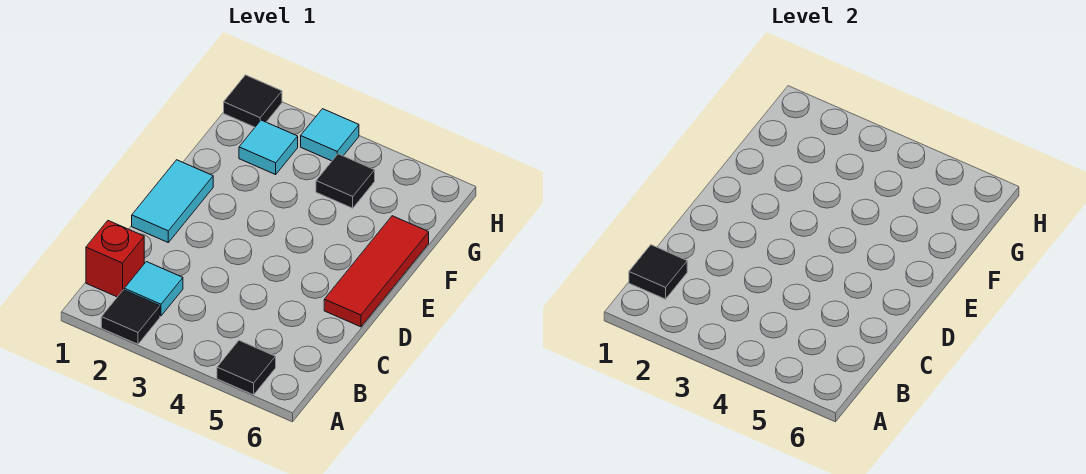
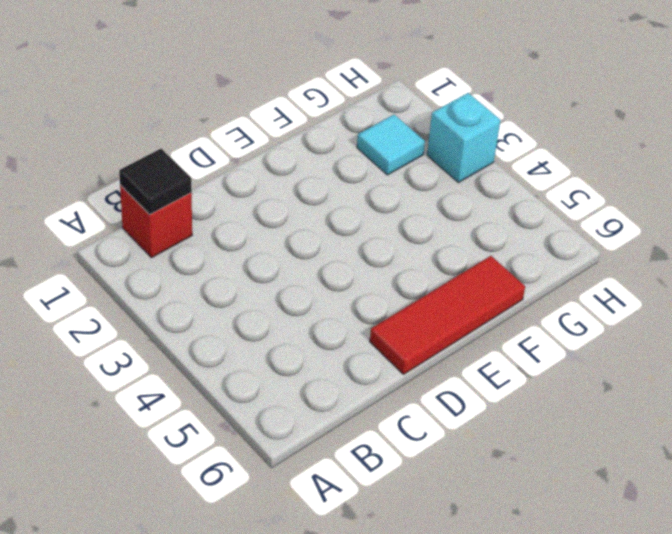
cyan 1x1 brick [427,93,500,183] -> cyan 1x1 tile [301,109,359,161]
none -> black 1x1 tile [101,290,160,344]
none -> black 1x1 tile [217,341,276,395]

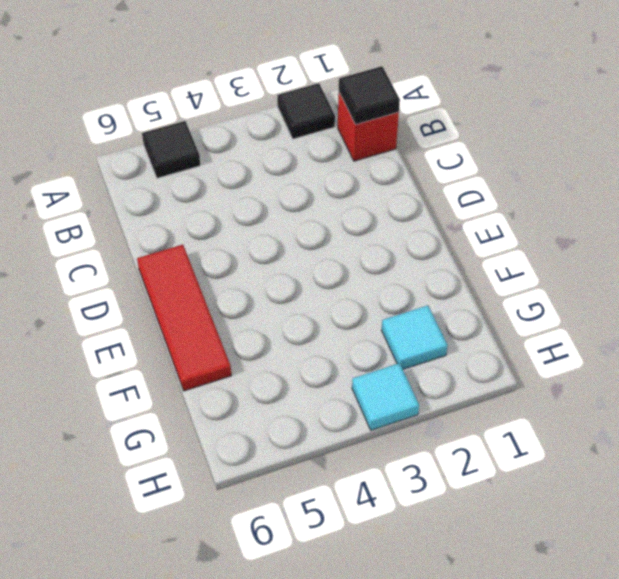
none -> cyan 1x1 tile [124,262,183,316]
none -> cyan 1x2 tile [132,160,213,242]

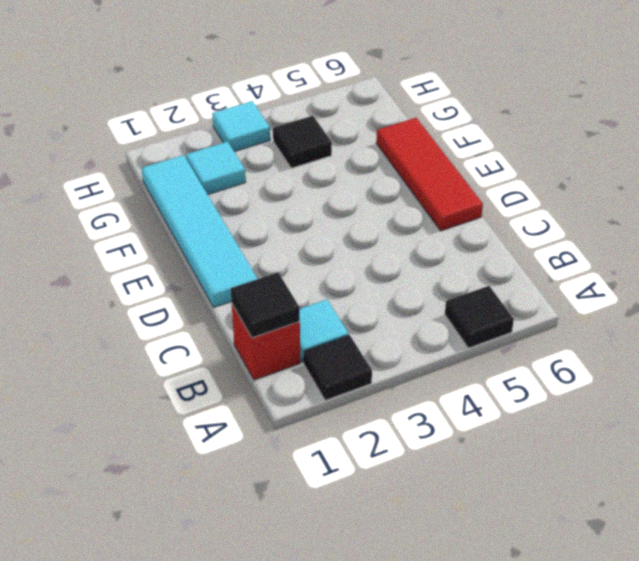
cyan 1x4 tile [142,155,258,307] -> cyan 1x2 tile [132,160,213,242]
none -> black 1x1 tile [224,75,282,127]

